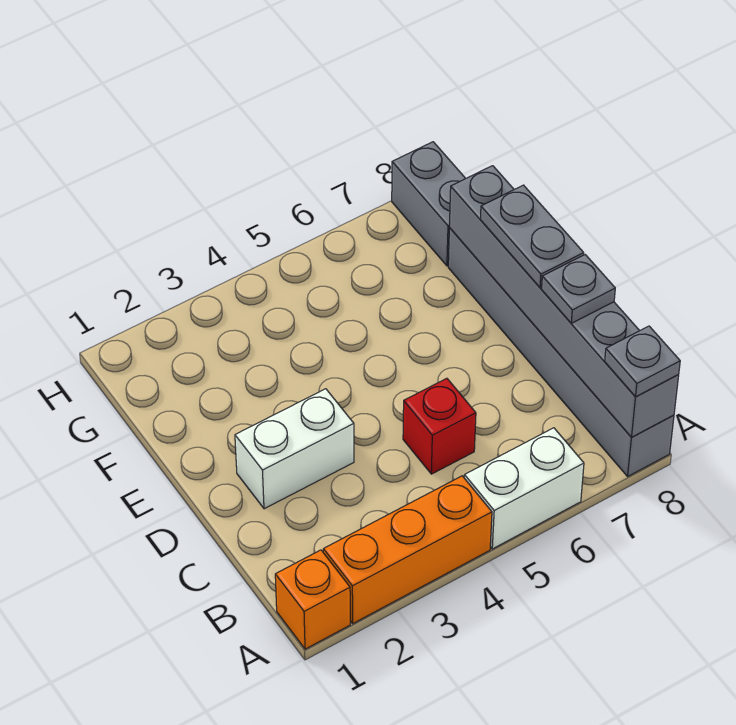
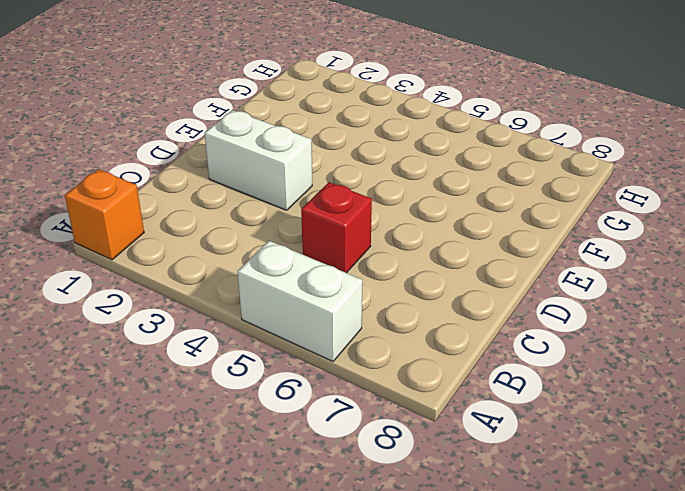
none -> orange 1x3 brick [323,476,492,623]
none -> grey 1x6 brick [448,228,674,476]

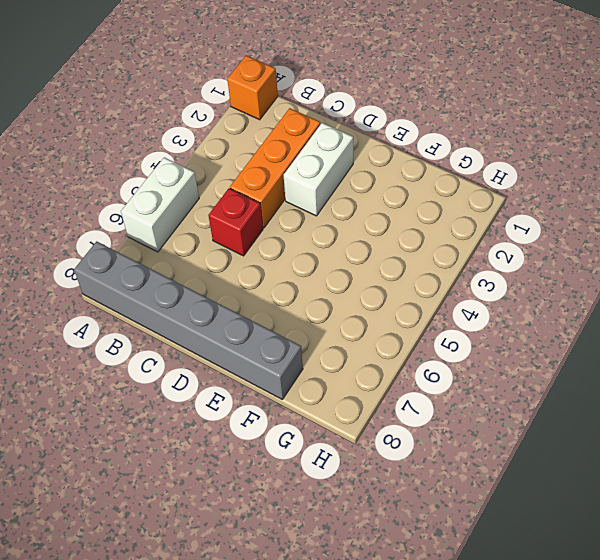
orange 1x3 brick [230,108,321,228] -> orange 1x3 brick moved to [323,476,492,623]
none -> grey 1x2 brick [392,142,466,266]
none -> grey 1x6 brick [449,166,679,437]

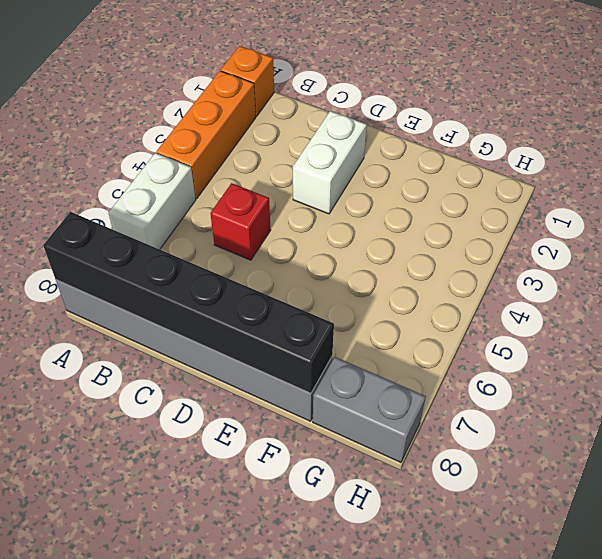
black 1x6 brick [43,212,334,393] -> grey 1x6 brick [449,166,679,437]
none -> grey 1x1 plate [605,326,680,397]
none -> grey 1x1 plate [542,255,615,323]

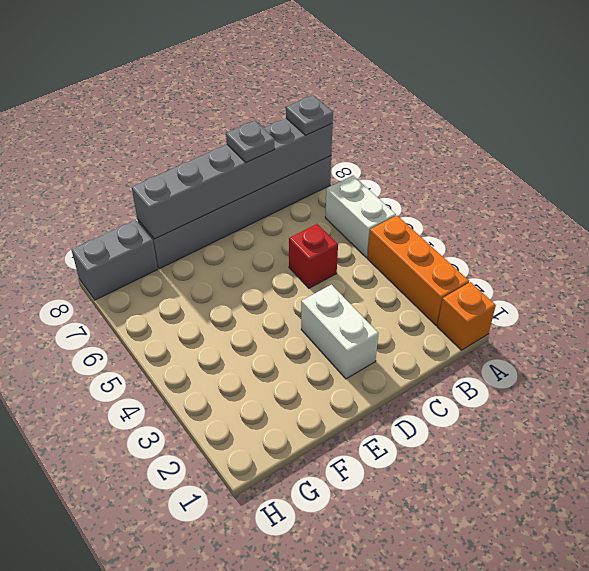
none -> grey 1x2 plate [480,185,584,288]

